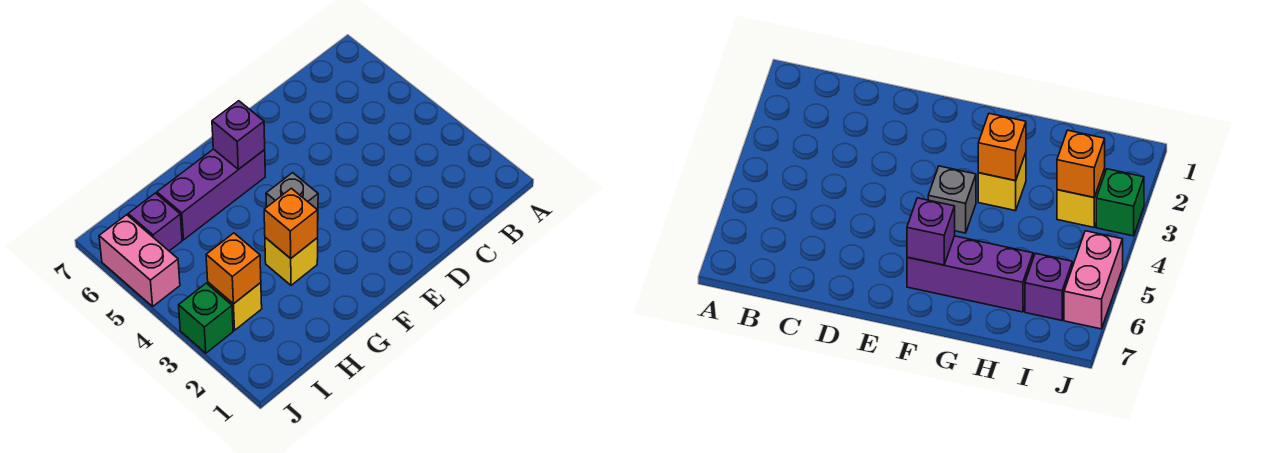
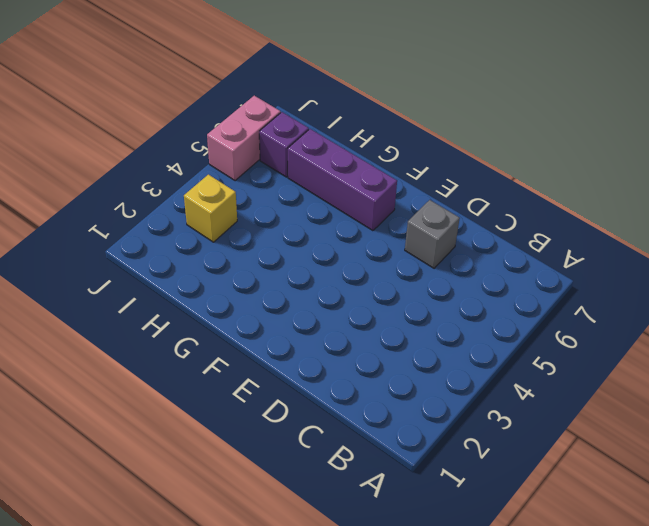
grey 1x1 brick [405,200,460,268] -> grey 1x1 brick moved to [266,173,318,210]
none -> yellow 1x1 brick [265,238,318,285]
none -> green 1x1 brick [179,283,233,353]

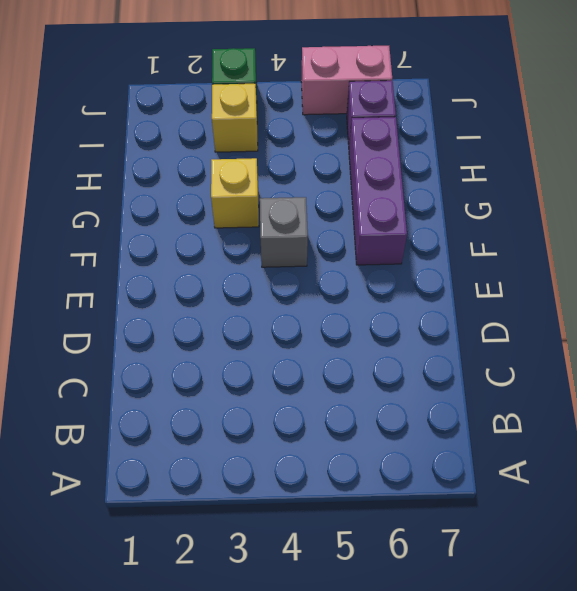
none -> purple 1x1 brick [212,101,265,169]
none -> orange 1x1 brick [264,188,318,258]

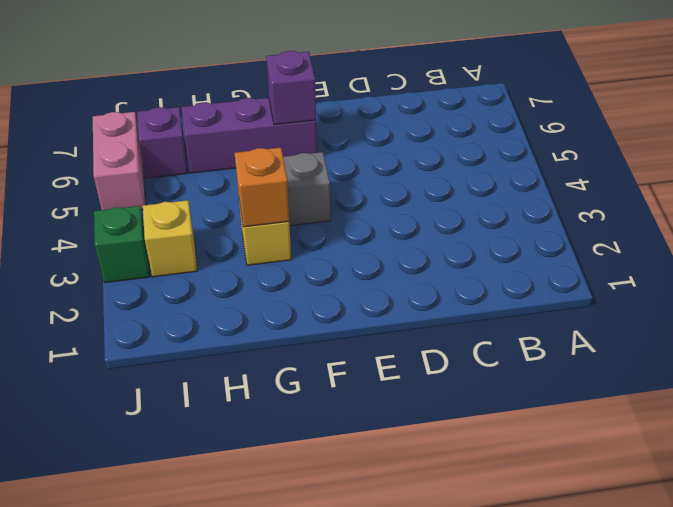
none -> orange 1x1 brick [206,233,261,304]

